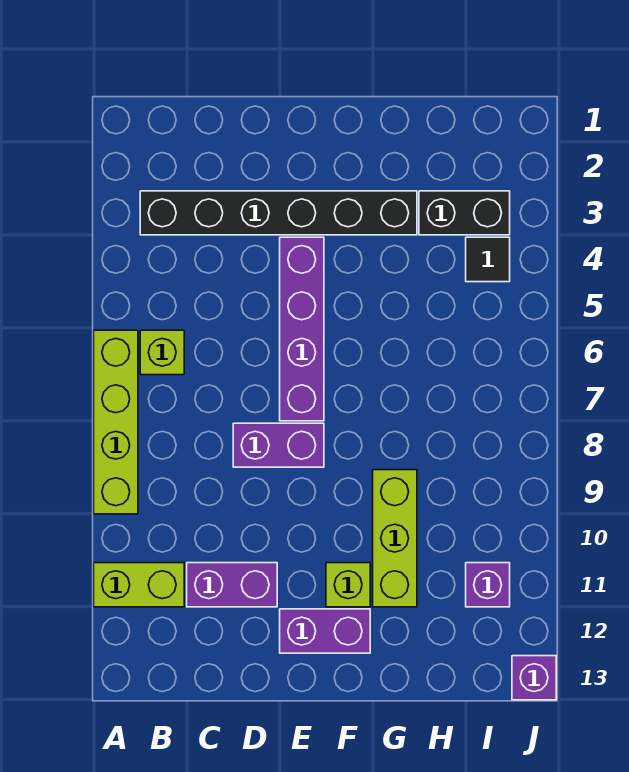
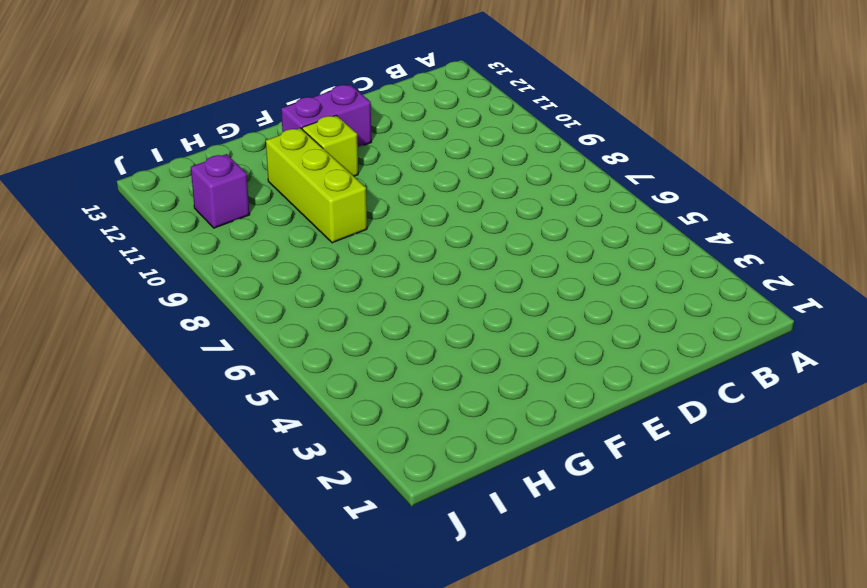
none -> lime 1x4 brick [94,330,138,514]
none -> lime 1x2 brick [94,563,184,607]
none -> black 1x6 brick [140,191,417,235]

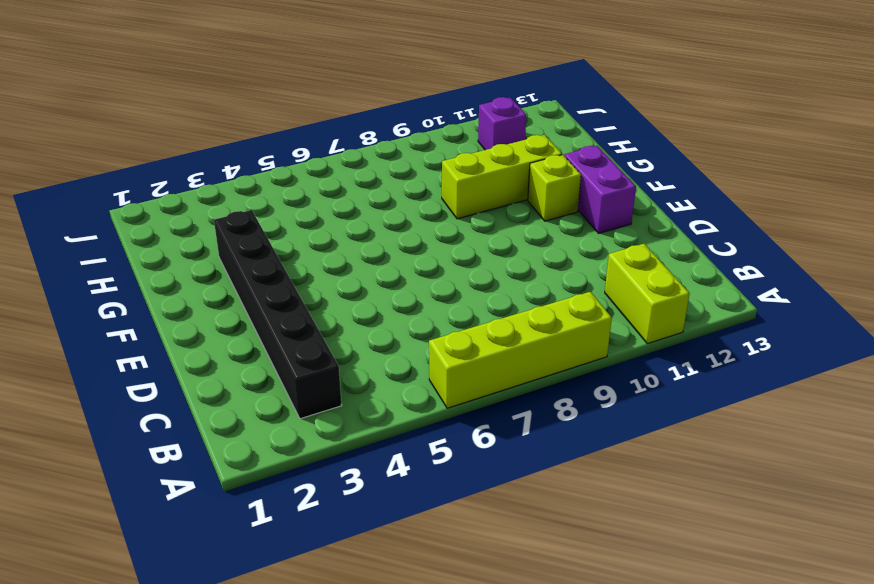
none -> lime 1x1 brick [140,330,184,375]
none -> purple 1x2 brick [187,563,277,607]
none -> purple 1x2 brick [233,423,324,467]

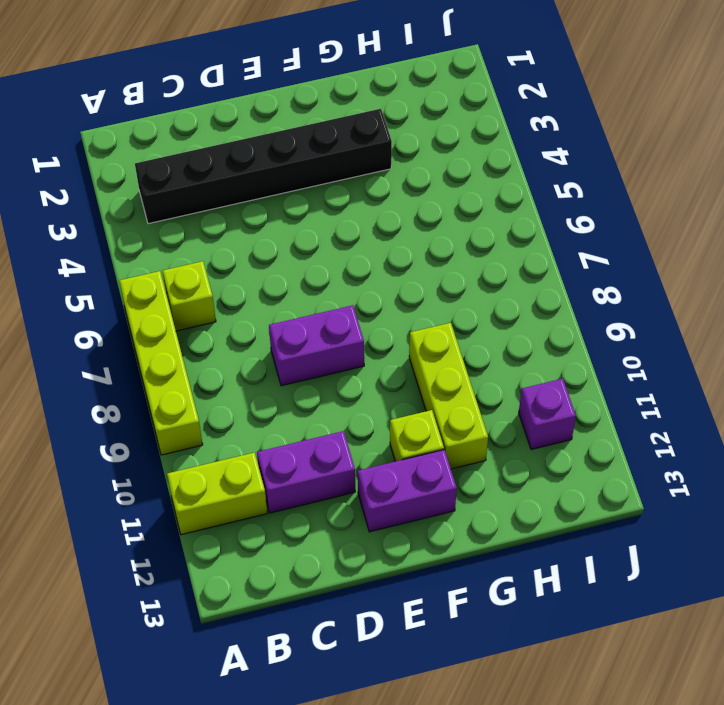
none -> purple 1x4 brick [280,237,324,421]
none -> black 1x2 brick [419,191,510,235]
none -> black 1x1 tile [466,237,510,282]

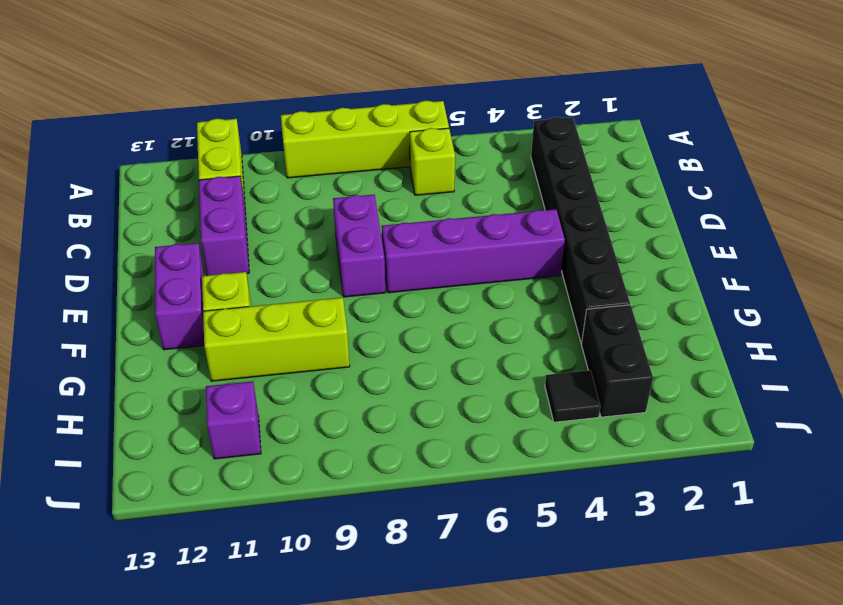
none -> purple 1x1 brick [512,656,556,700]

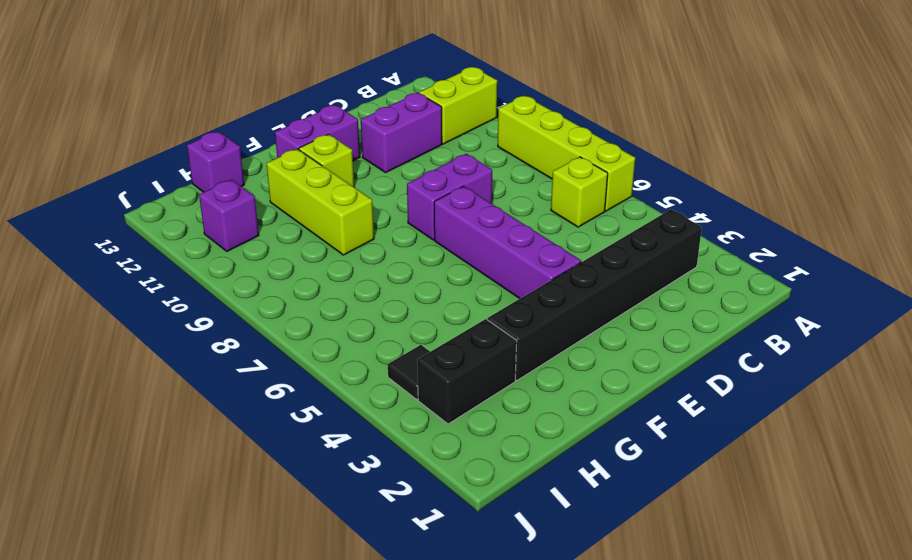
purple 1x1 brick [187,131,244,192] -> purple 1x1 brick moved to [512,656,556,700]

